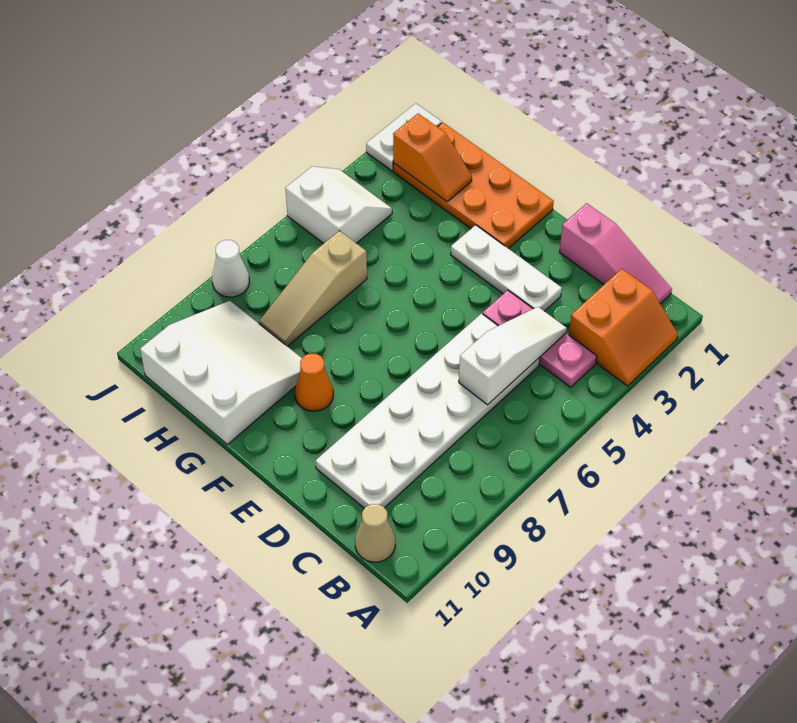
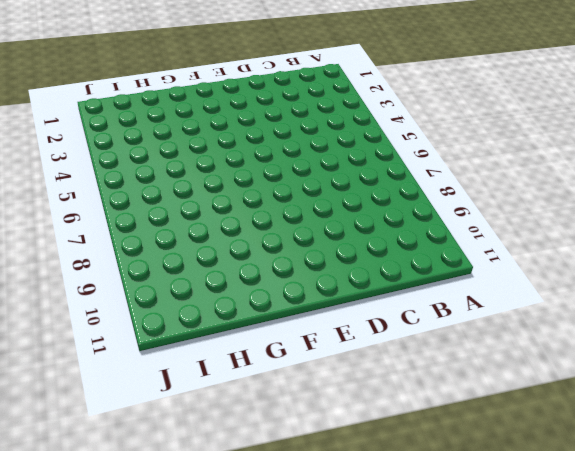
none -> orange 2x2 slope [569,269,678,386]
none -> pink 1x3 slope [559,203,672,304]
none -> pink 1x3 plate [483,290,597,387]

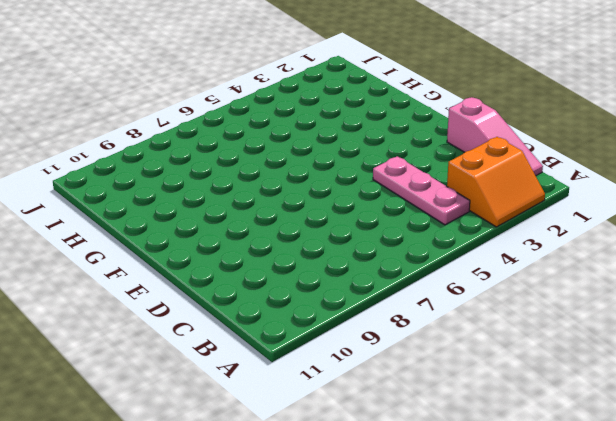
none -> tan 1x1 cone [355,504,395,562]
none -> white 2x6 plate [316,314,540,508]
none -> white 1x3 plate [451,225,562,311]

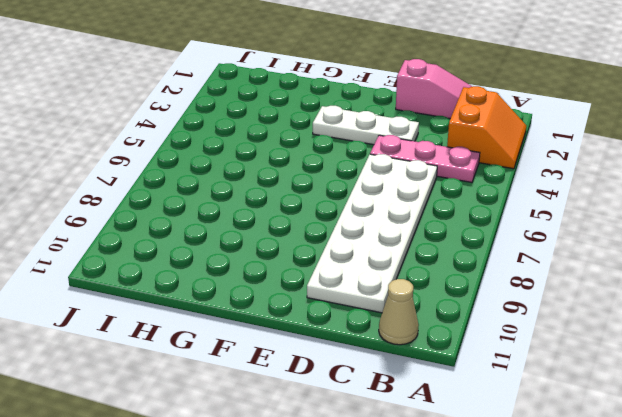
none -> orange 2x4 plate [393,123,554,249]
none -> orange 1x1 cone [295,354,333,411]
none -> white 3x3 slope [140,301,302,444]

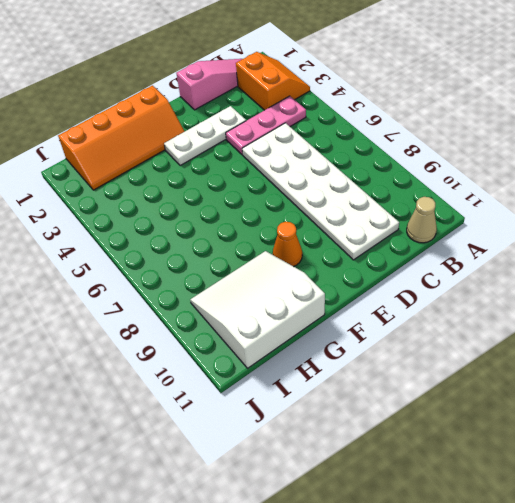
orange 2x4 slope [58,86,185,190] -> orange 2x4 plate [393,123,554,249]
none -> tan 1x3 slope [259,231,367,346]
none -> white 2x2 slope [285,166,392,244]
none -> white 1x2 plate [366,103,442,171]

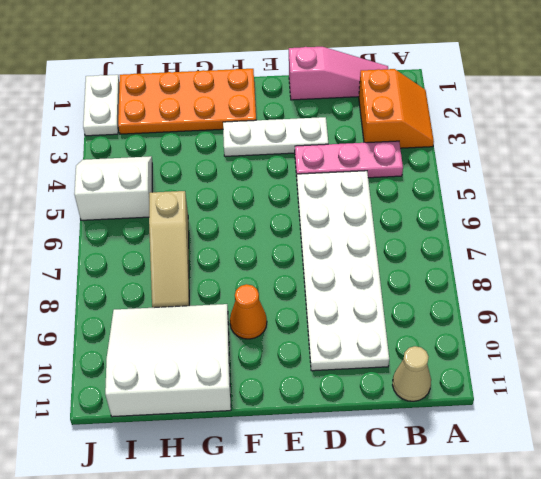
none -> white 1x1 cone [212,240,249,297]
none -> white 1x3 slope [459,307,567,405]
none -> orange 1x2 slope [393,113,472,201]

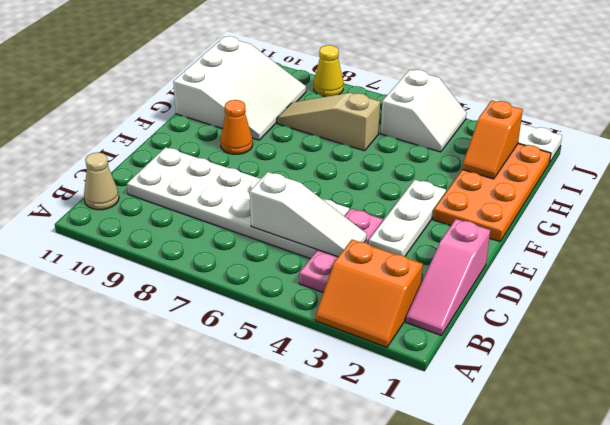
yellow 1x1 cone [314,45,344,97] -> white 1x1 cone [212,240,249,297]

